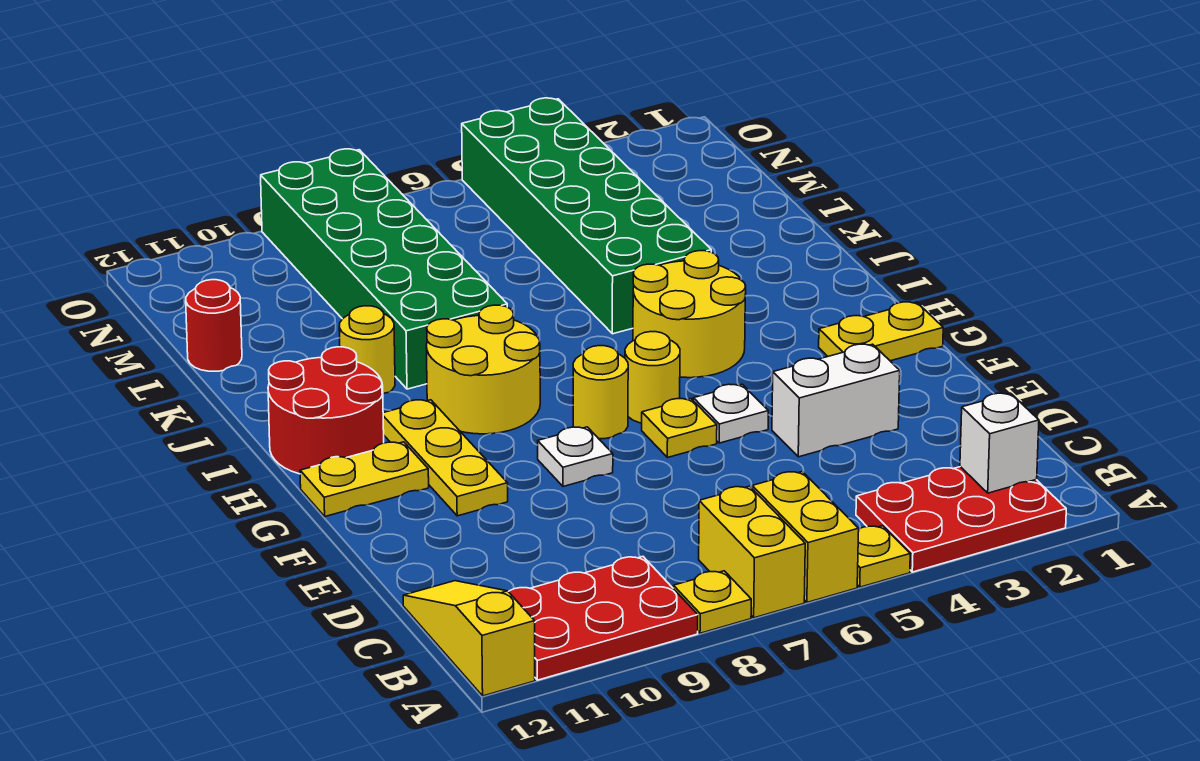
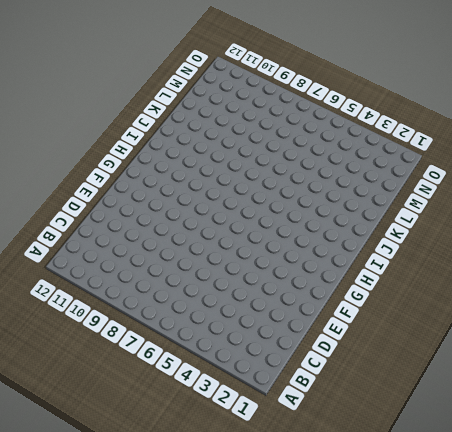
none -> red 2x3 plate [856,467,1066,572]
none -> yellow 1x1 plate [857,526,910,587]
none -> yellow 1x2 brick [752,472,859,602]

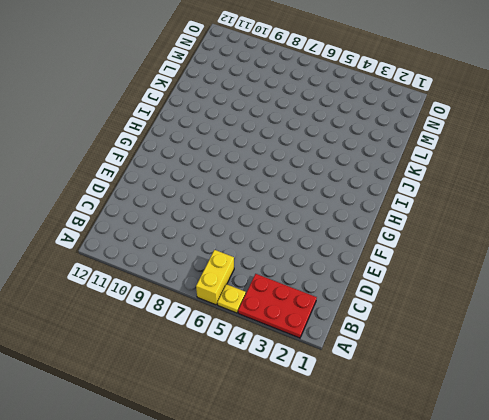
none -> yellow 1x2 brick [699,486,805,618]
none -> yellow 1x1 plate [673,571,751,633]
none -> red 2x3 plate [509,557,698,680]

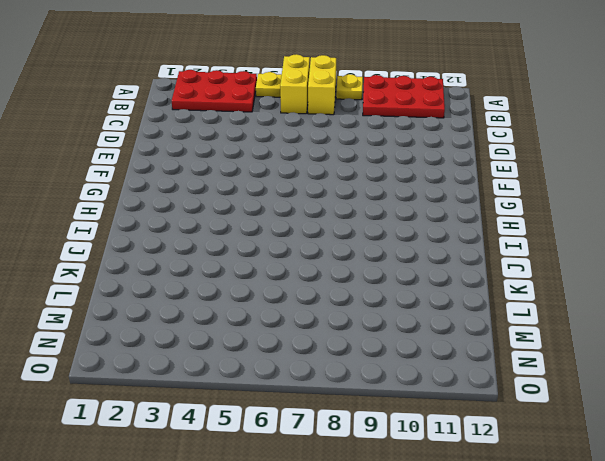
none -> yellow 1x3 slope [403,581,535,696]
none -> white 1x2 brick [772,344,900,457]
none -> white 1x1 plate [693,384,768,443]

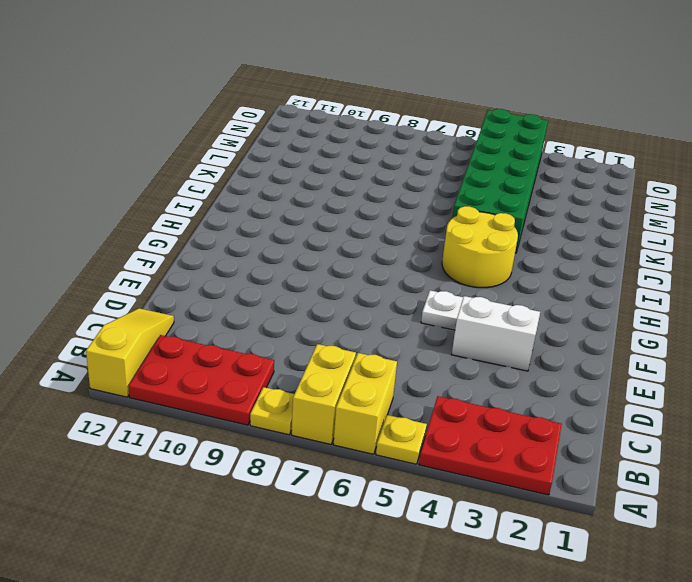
none -> yellow 1x1 plate [642,399,717,458]
none -> white 1x1 plate [538,427,613,486]
none -> yellow 1x3 plate [383,400,508,516]

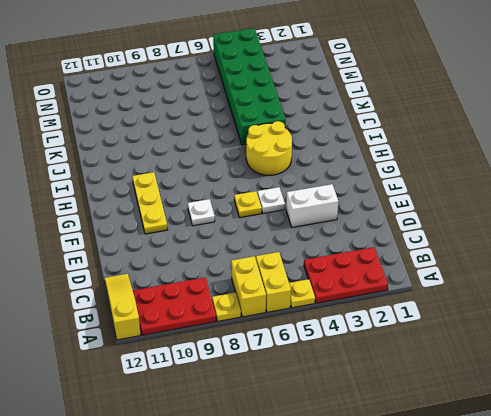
none -> yellow 1x2 plate [819,302,943,361]
none -> yellow 1x1 round brick [625,332,680,423]
none -> yellow 1x1 round brick [573,346,628,439]

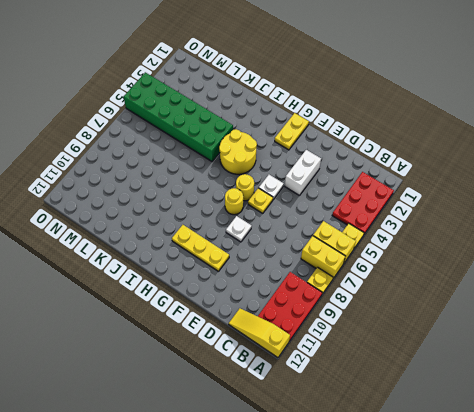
none -> yellow 1x2 plate [300,442,429,516]
none -> yellow 2x2 round brick [426,305,540,434]
none -> red 2x2 round brick [268,347,384,474]

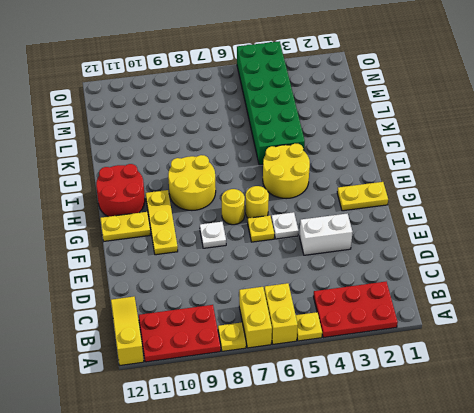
none -> green 2x6 brick [261,149,507,389]
none -> yellow 1x1 round brick [339,306,395,394]
none -> red 1x1 round brick [186,280,242,371]

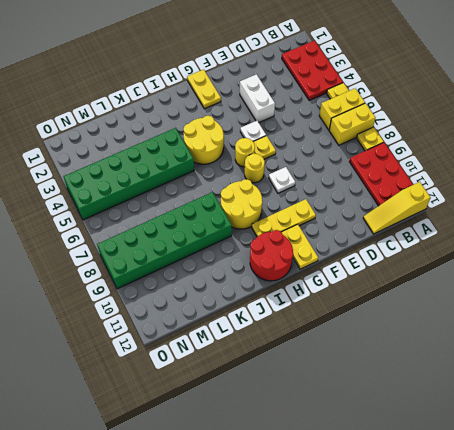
none -> yellow 1x1 round brick [339,306,395,394]
none -> red 1x1 round brick [186,280,242,371]
none -> white 1x1 brick [960,393,1039,493]

